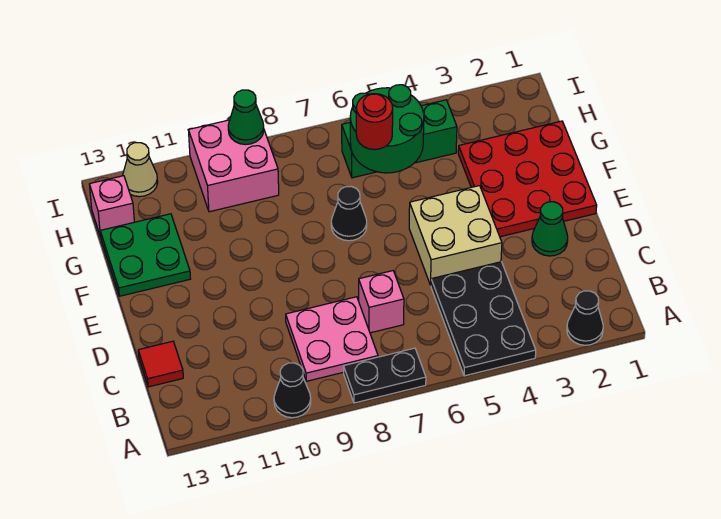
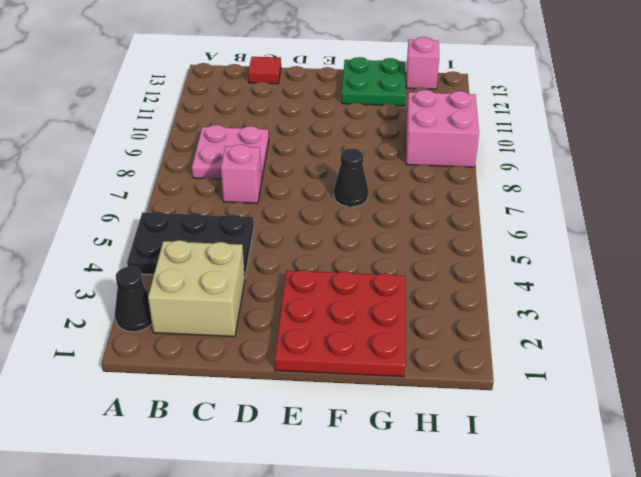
tan 2x2 brick [148,240,245,337] -> tan 2x2 brick moved to [409,186,502,285]
none -> black 1x2 plate [344,348,426,403]
none -> black 1x1 cone [274,363,311,418]
none -> green 1x1 cone [532,202,568,256]

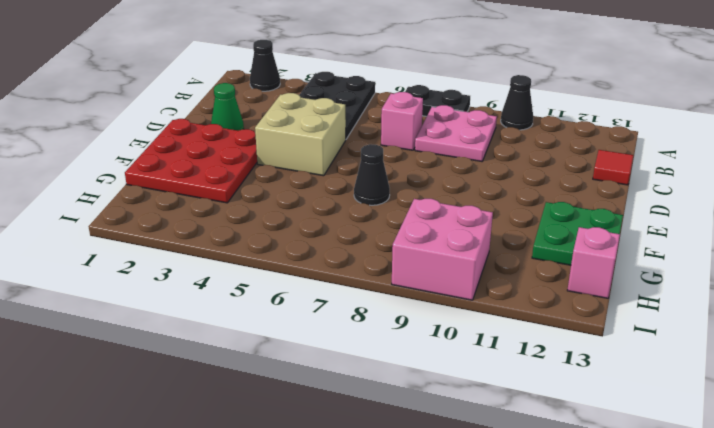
none -> green 1x3 brick [342,100,457,178]
none -> tan 1x1 cone [123,143,158,197]
none -> green 2x2 round brick [350,85,424,173]

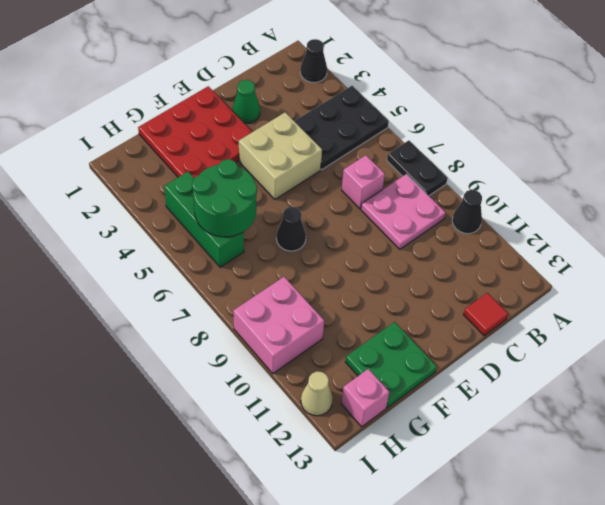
none -> green 1x1 cone [228,90,264,145]
none -> red 1x1 round brick [356,94,393,150]

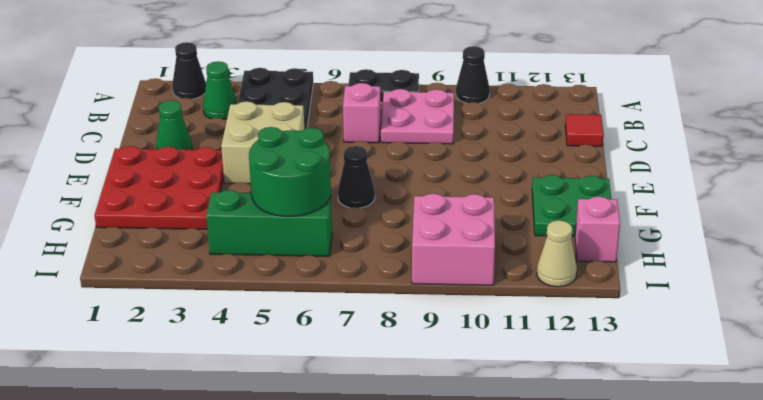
green 1x1 cone [203,61,237,119] -> green 1x1 cone moved to [228,90,264,145]
none -> red 1x1 round brick [356,94,393,150]

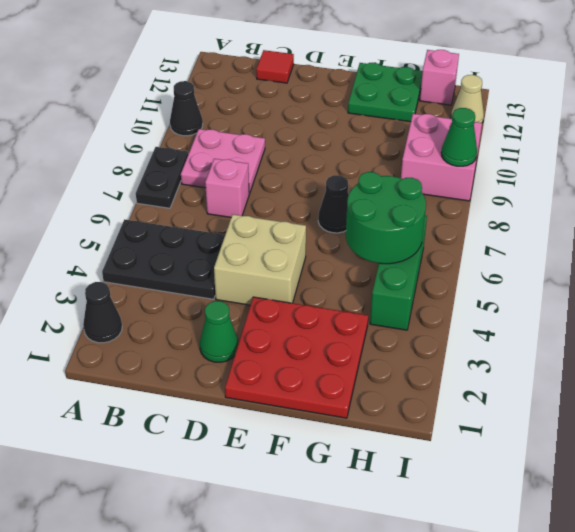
none -> red 1x1 round brick [356,94,393,150]

